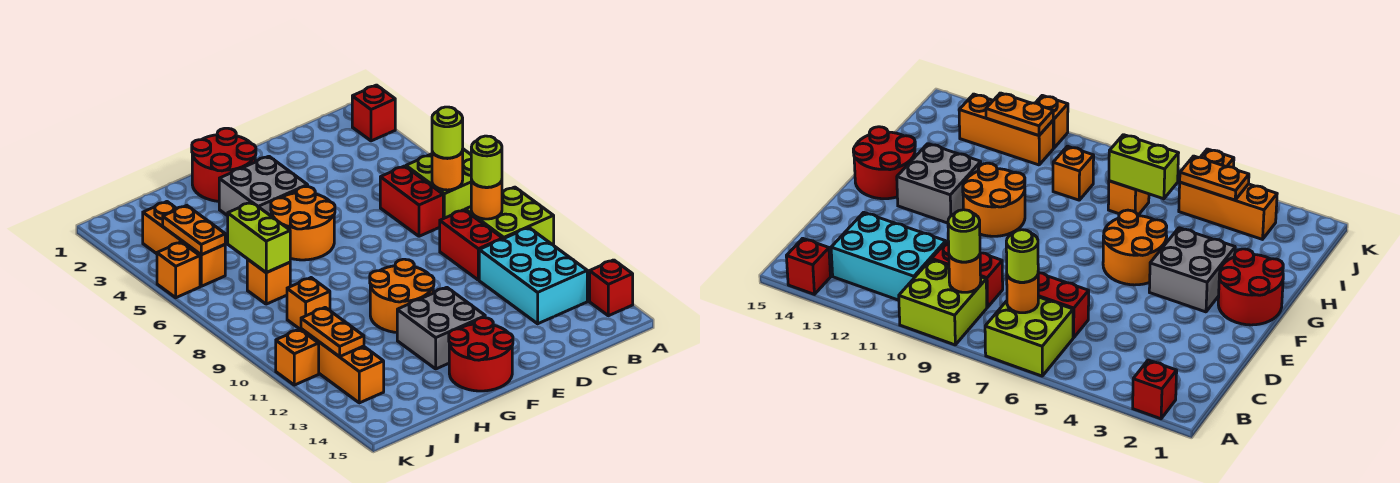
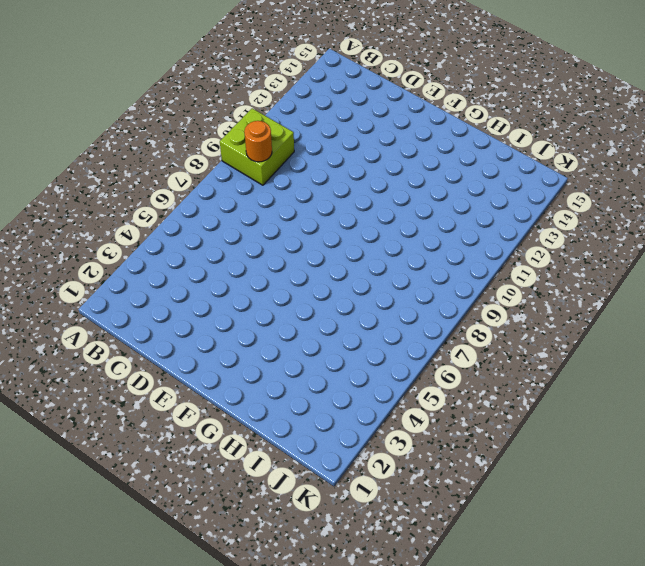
none -> red 1x1 brick [352,85,395,141]
none -> lime 2x2 brick [406,149,471,219]
none -> red 1x1 brick [590,260,633,316]

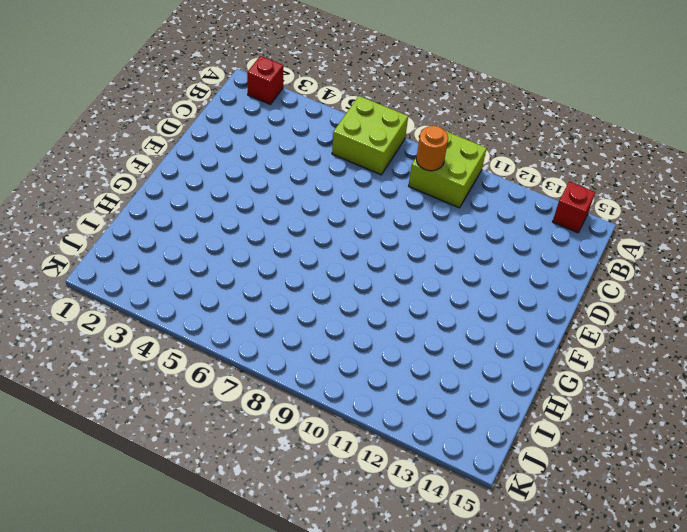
none -> cyan 2x3 brick [479,228,587,324]
none -> red 1x2 brick [380,166,443,236]
none -> red 1x2 brick [440,210,503,280]

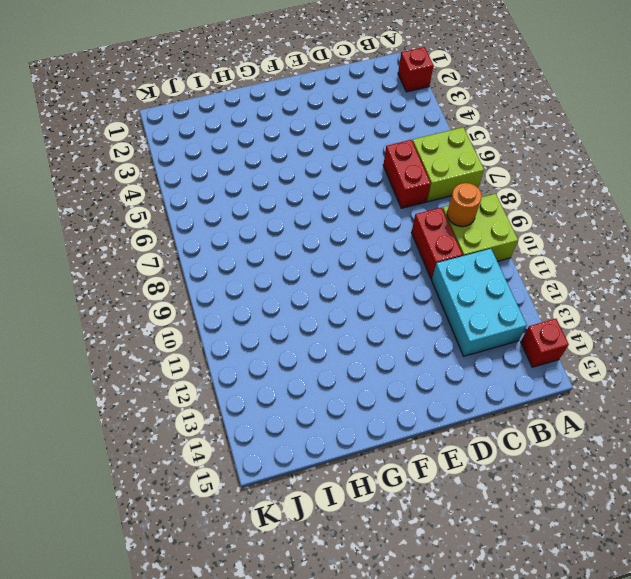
none -> red 2x2 round brick [192,128,256,201]
none -> grey 2x2 brick [219,156,308,216]
none -> orange 2x2 round brick [271,187,335,260]

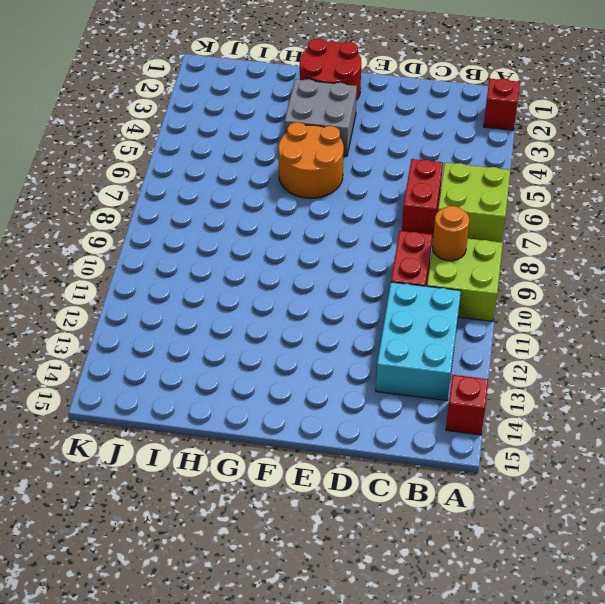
none -> orange 2x2 round brick [370,259,434,332]
none -> grey 2x2 brick [397,287,485,369]
none -> red 2x2 round brick [449,318,513,391]

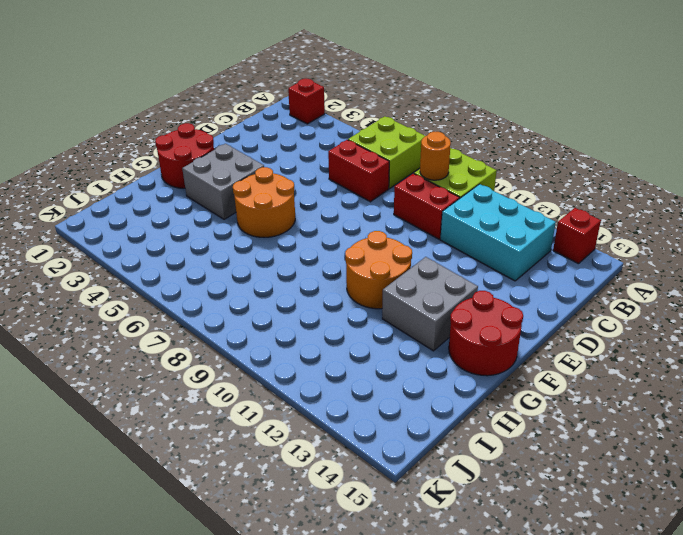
none -> orange 1x1 brick [247,259,290,304]
none -> orange 1x1 brick [287,278,330,330]
none -> orange 1x3 brick [143,202,225,286]

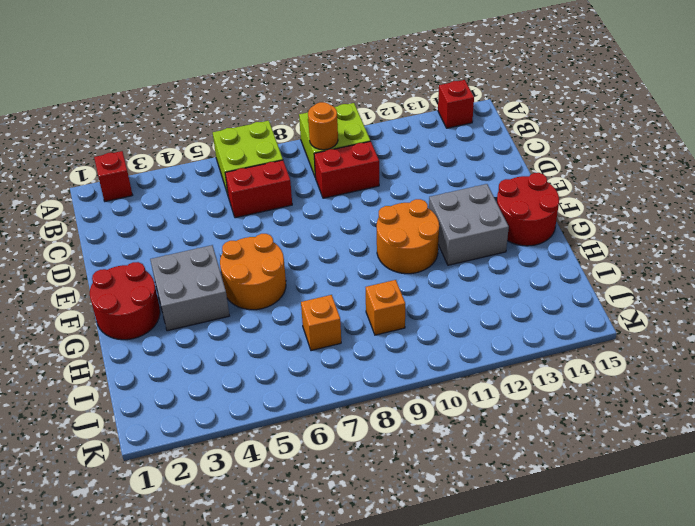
none -> cyan 2x3 brick [479,228,587,324]
none -> orange 1x3 brick [143,202,225,286]
none -> orange 1x3 brick [301,329,384,403]

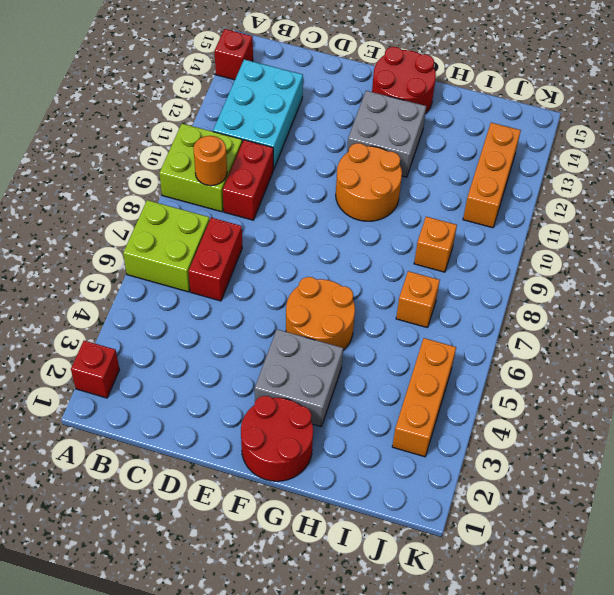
none -> orange 1x1 brick [157,242,200,298]
none -> orange 1x1 brick [276,329,319,385]
none -> orange 1x1 round brick [432,150,463,190]

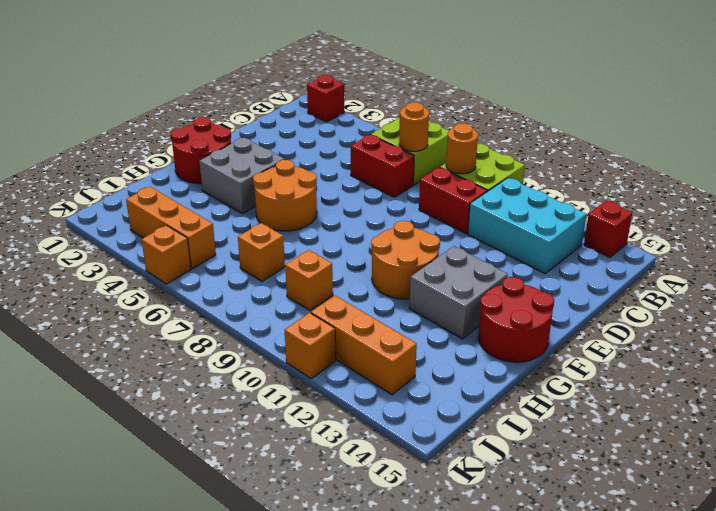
none -> lime 1x2 brick [228,202,290,273]
none -> orange 1x2 plate [163,206,225,255]
none -> orange 1x2 plate [301,308,364,357]

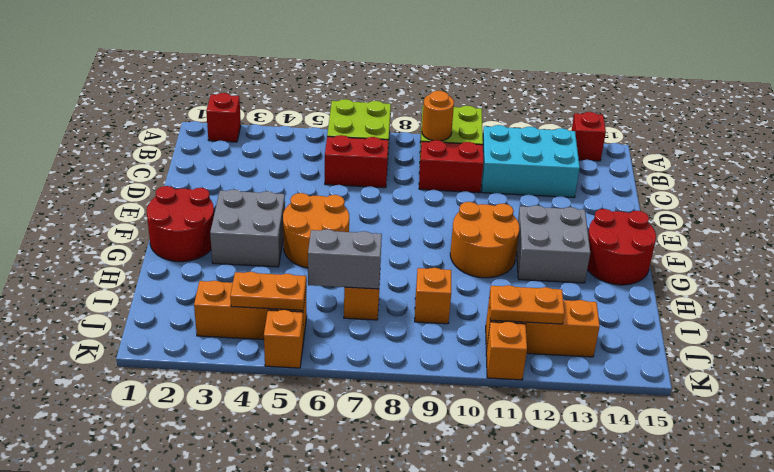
grey 1x2 brick [308,229,382,289] -> lime 1x2 brick [228,202,290,273]
none -> orange 1x1 round brick [432,150,463,190]
none -> lime 1x1 round brick [432,107,463,158]
none -> lime 1x1 round brick [471,136,502,187]

